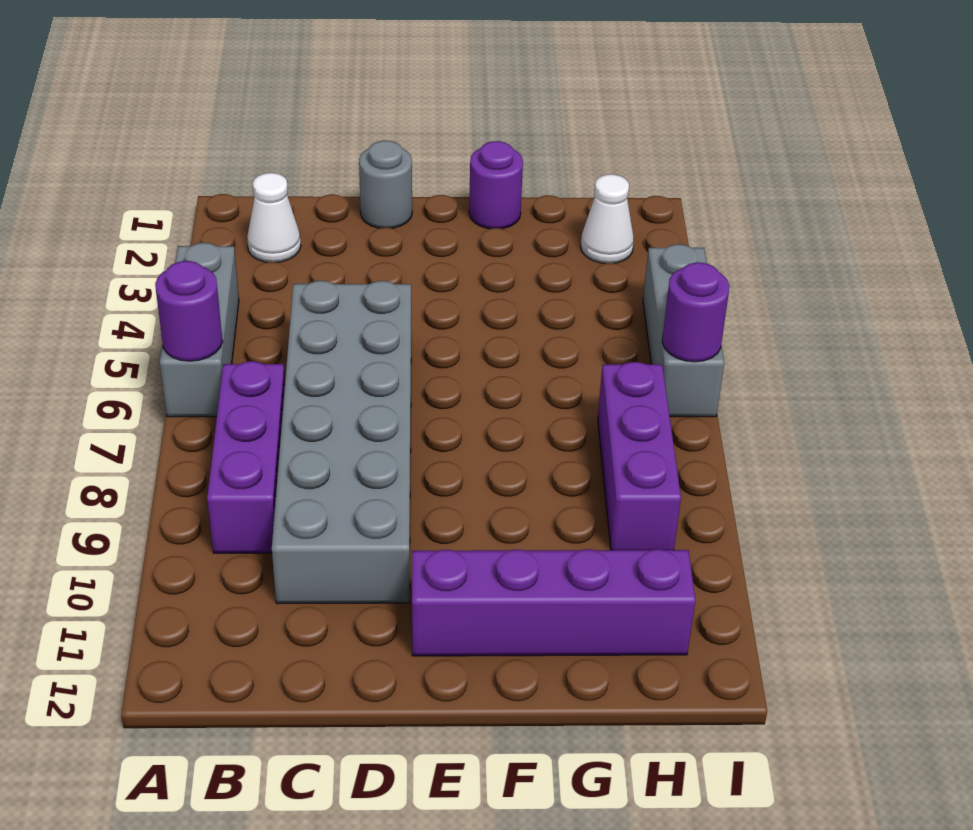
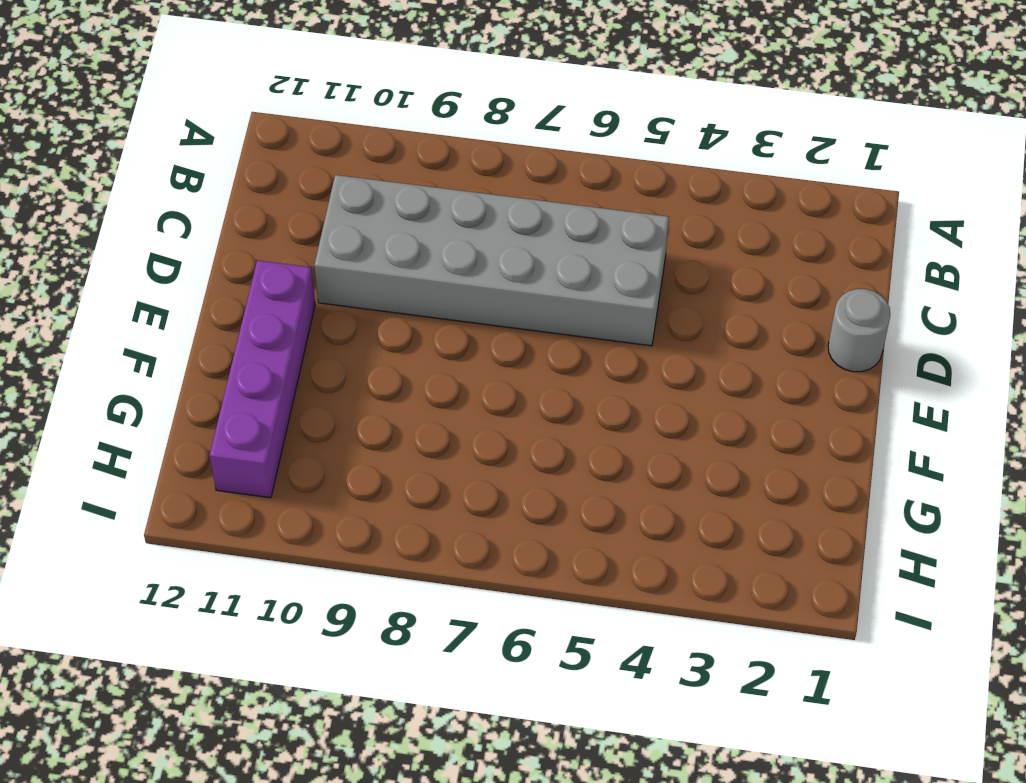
none -> grey 1x3 brick [160,243,239,417]
none -> white 1x1 cone [247,173,301,262]
none -> purple 1x3 brick [207,361,285,553]

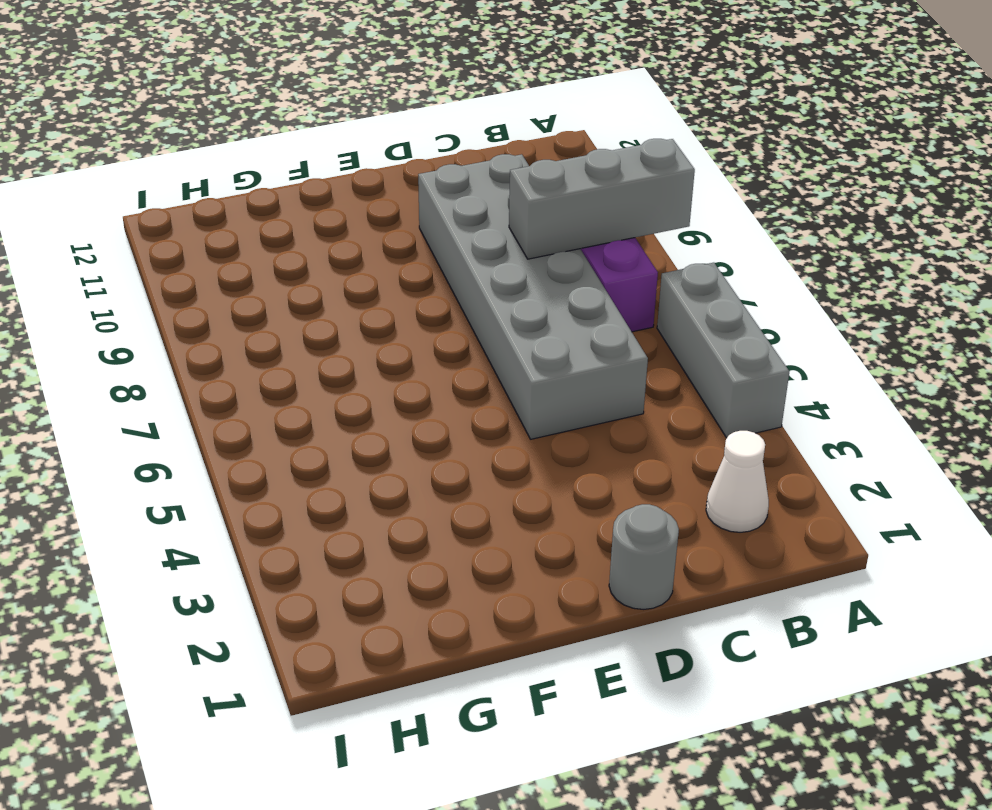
grey 1x3 brick [509,139,695,259] -> grey 1x3 brick turned to [643,244,724,417]
none -> purple 1x4 brick [412,549,696,656]
none -> purple 1x1 round brick [469,141,523,229]
none -> white 1x1 cone [581,174,634,263]

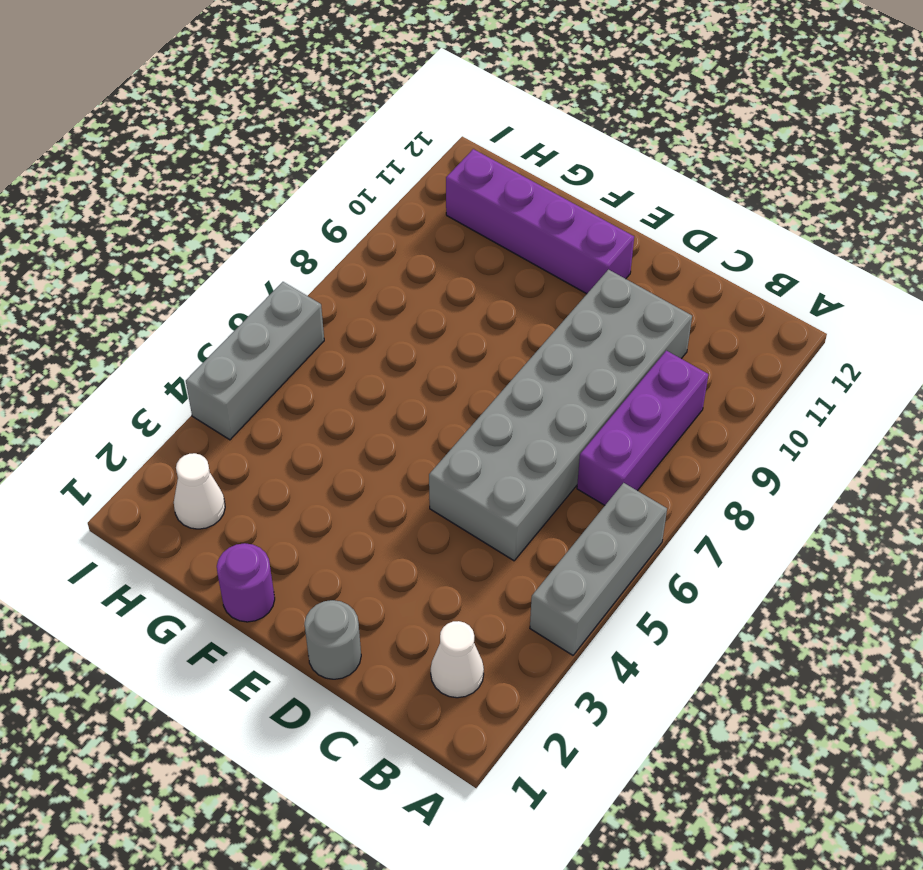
none -> purple 1x3 brick [598,362,681,550]
none -> purple 1x1 round brick [155,261,223,361]
none -> purple 1x1 round brick [662,262,729,362]

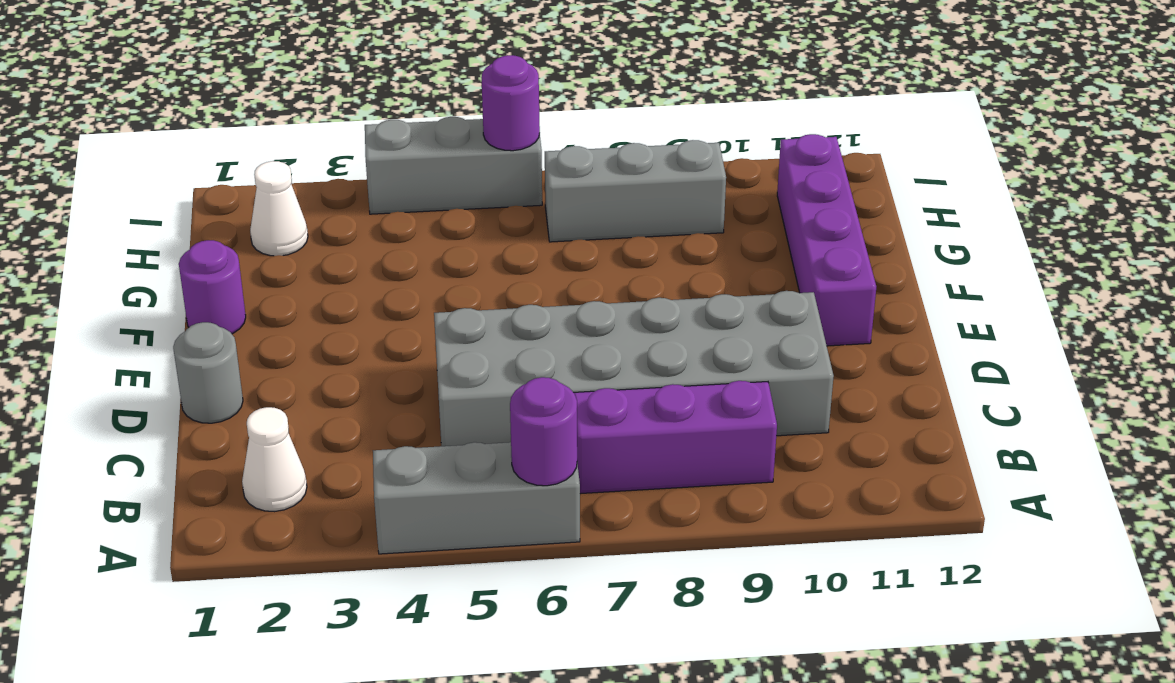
grey 1x3 brick [545,140,726,242] -> purple 1x3 brick [598,362,681,550]

